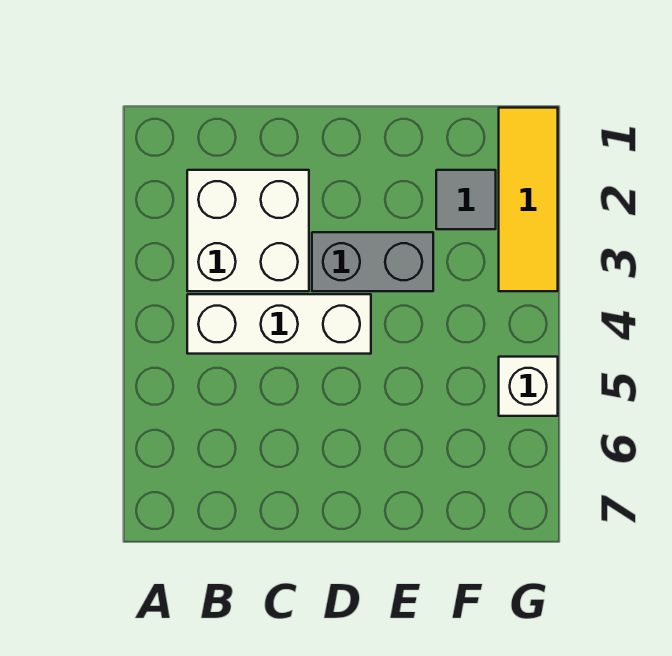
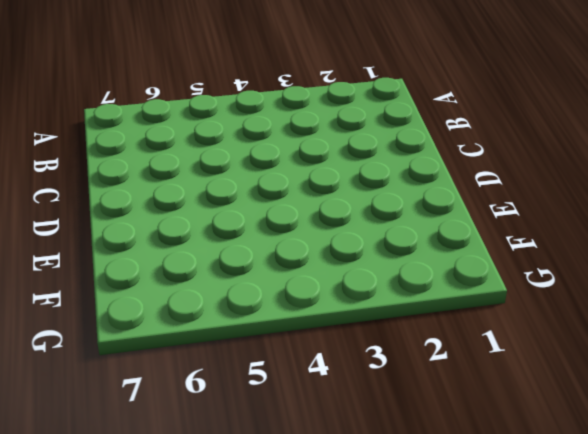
none -> white 2x2 brick [187,170,309,291]
none -> white 1x3 brick [187,294,371,354]

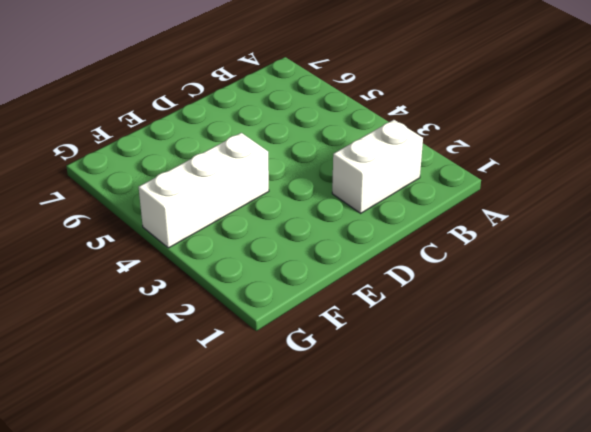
white 1x2 brick [332,120,423,213] -> white 2x2 brick [187,170,309,291]
white 1x3 brick [139,133,269,248] -> white 1x3 brick moved to [187,294,371,354]
none -> grey 1x2 brick [312,232,433,291]
none -> grey 1x1 tile [436,170,496,229]

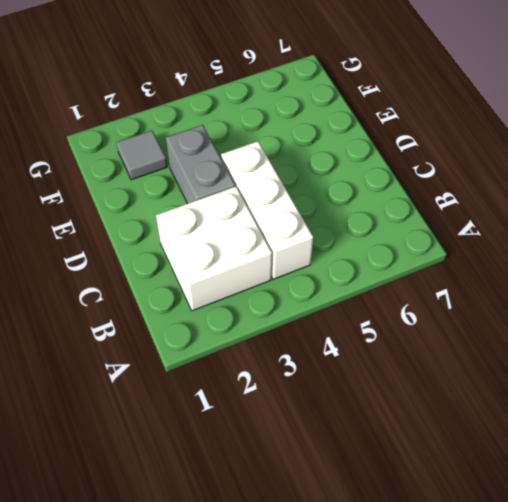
none -> yellow 1x3 tile [499,108,558,291]
none -> white 1x1 brick [499,357,558,416]

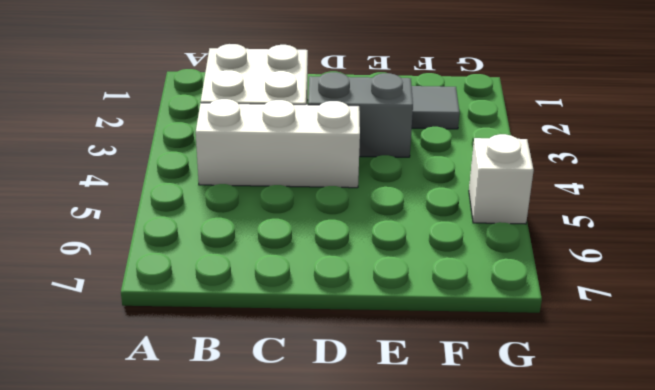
none -> yellow 1x3 tile [499,108,558,291]

